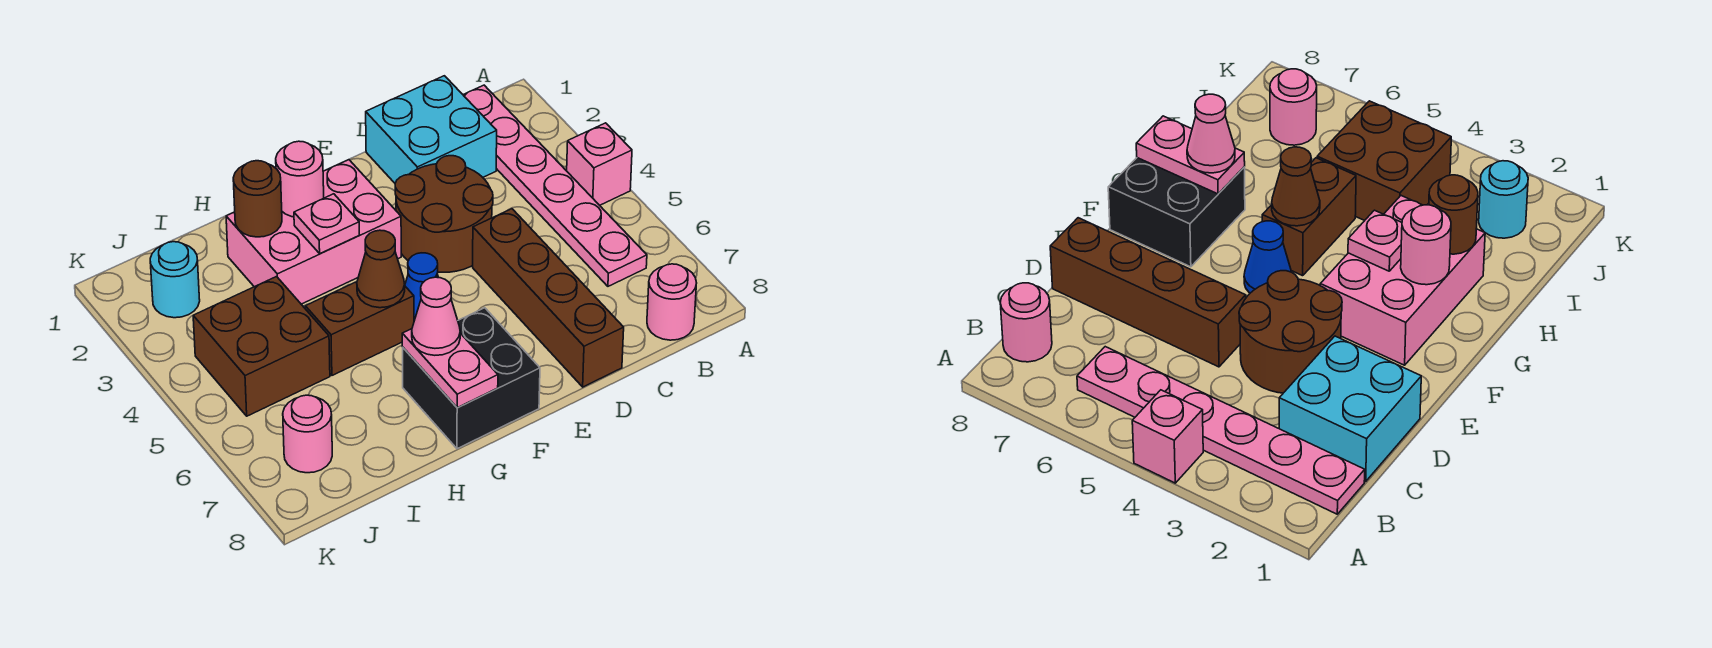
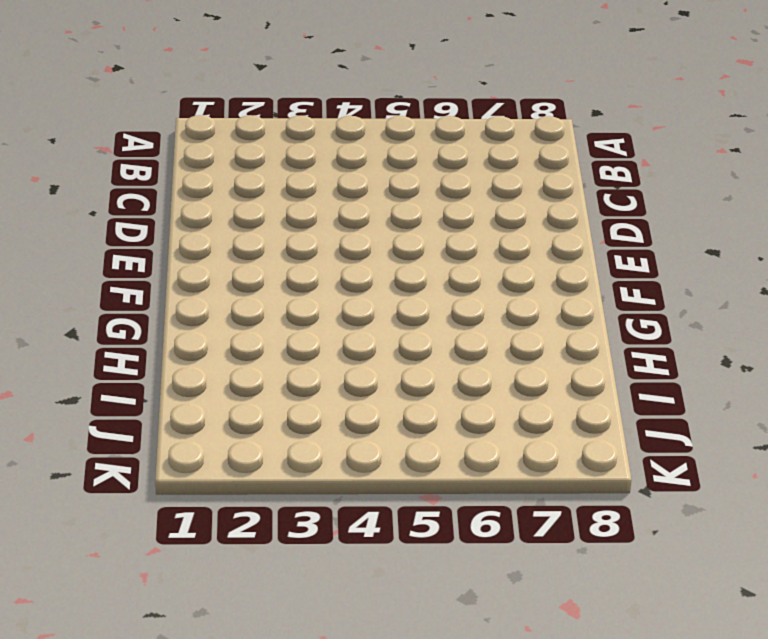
none -> pink 1x1 brick [567,123,632,205]
none -> pink 1x6 plate [463,85,647,286]
none -> pink 1x1 round brick [647,264,696,340]

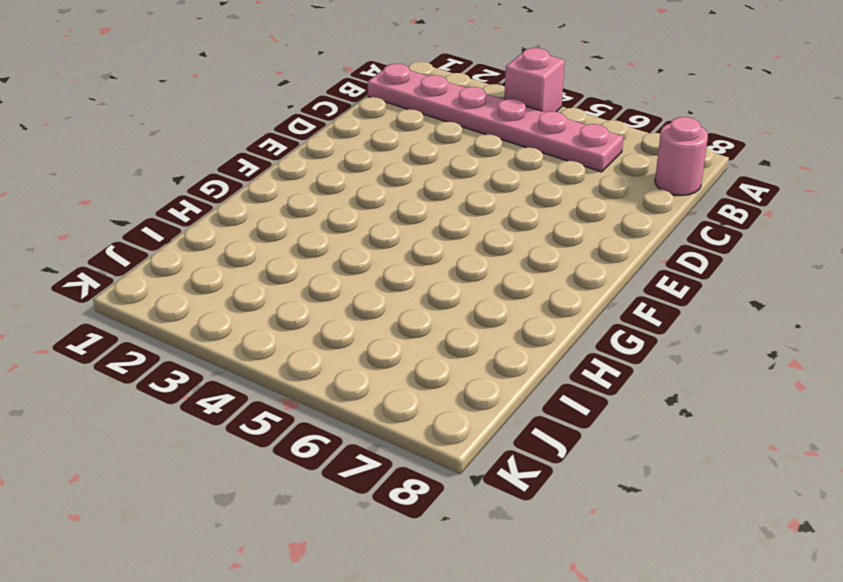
none -> cyan 2x2 brick [366,76,497,183]
none -> brown 2x2 round brick [395,156,493,272]
none -> brown 1x4 brick [473,209,624,387]

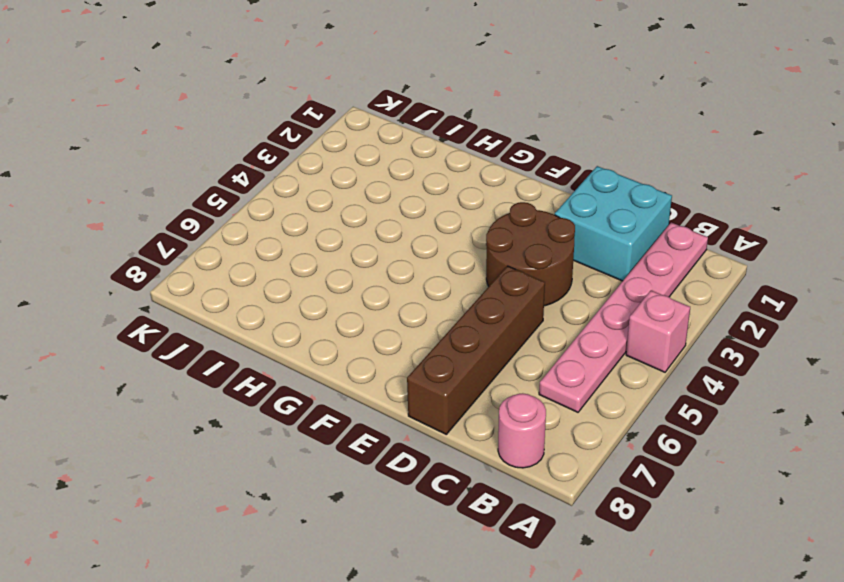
none -> pink 2x3 brick [226,160,401,304]
none -> blue 1x1 cone [405,253,439,321]
none -> black 2x2 brick [403,308,540,449]

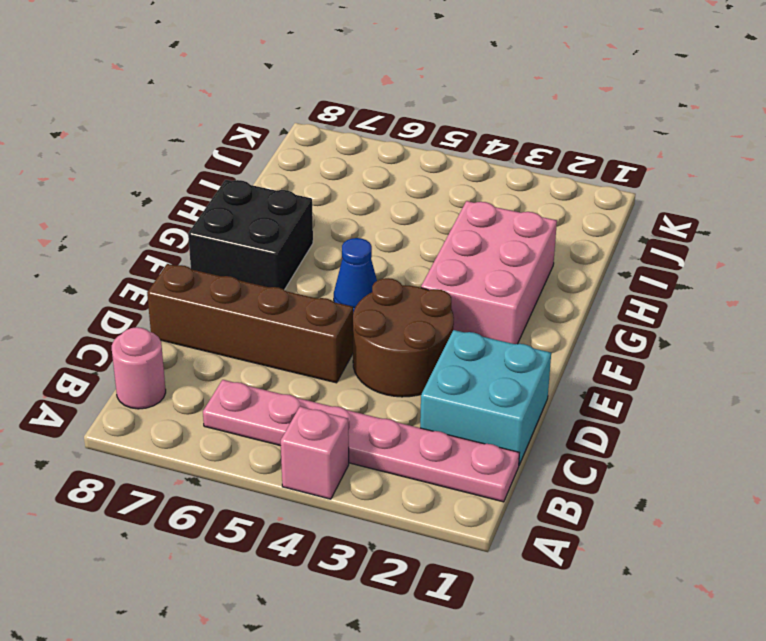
none -> brown 1x2 brick [305,282,414,375]
none -> brown 2x2 brick [193,277,330,416]
none -> cyan 1x1 round brick [150,242,200,318]

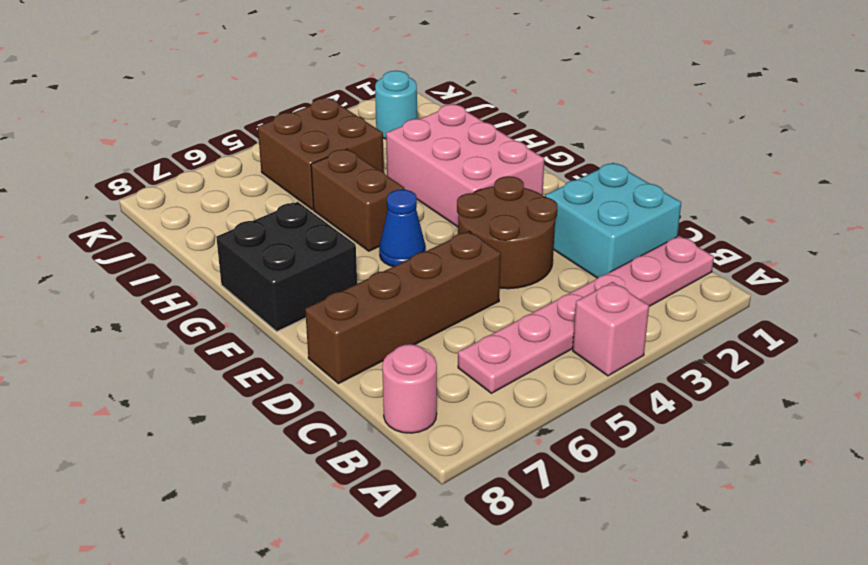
none -> pink 1x1 round brick [283,395,332,473]
none -> pink 1x1 round brick [276,141,324,217]
none -> pink 1x1 plate [294,194,359,253]

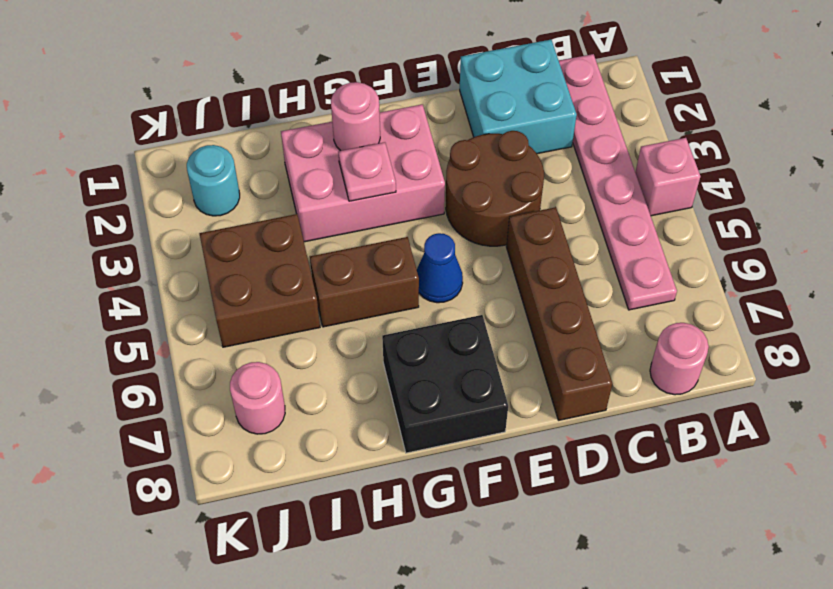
none -> brown 1x1 cone [357,230,405,308]
none -> pink 1x2 plate [402,329,498,408]
none -> brown 1x1 round brick [233,161,282,237]

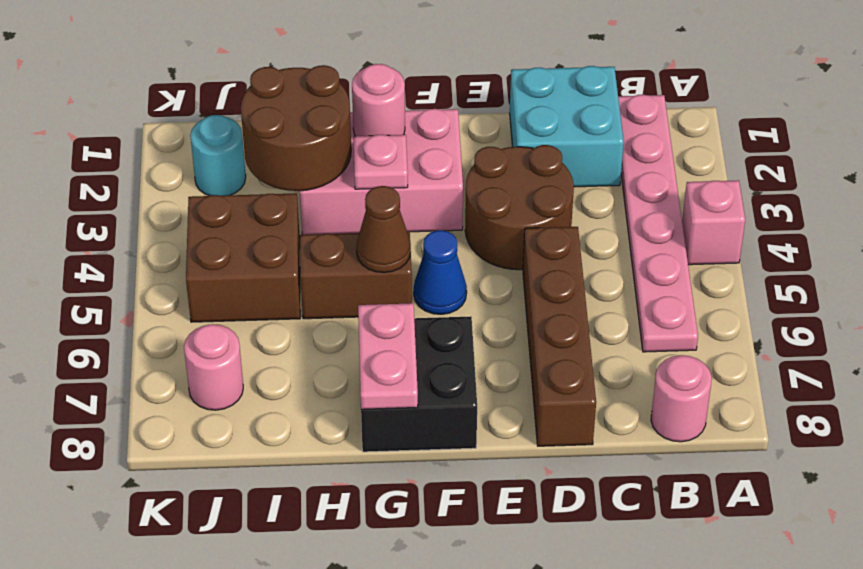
brown 2x2 round brick [241,65,351,191] -> brown 1x1 round brick [233,161,282,237]
none -> pink 1x1 cone [412,277,460,355]

